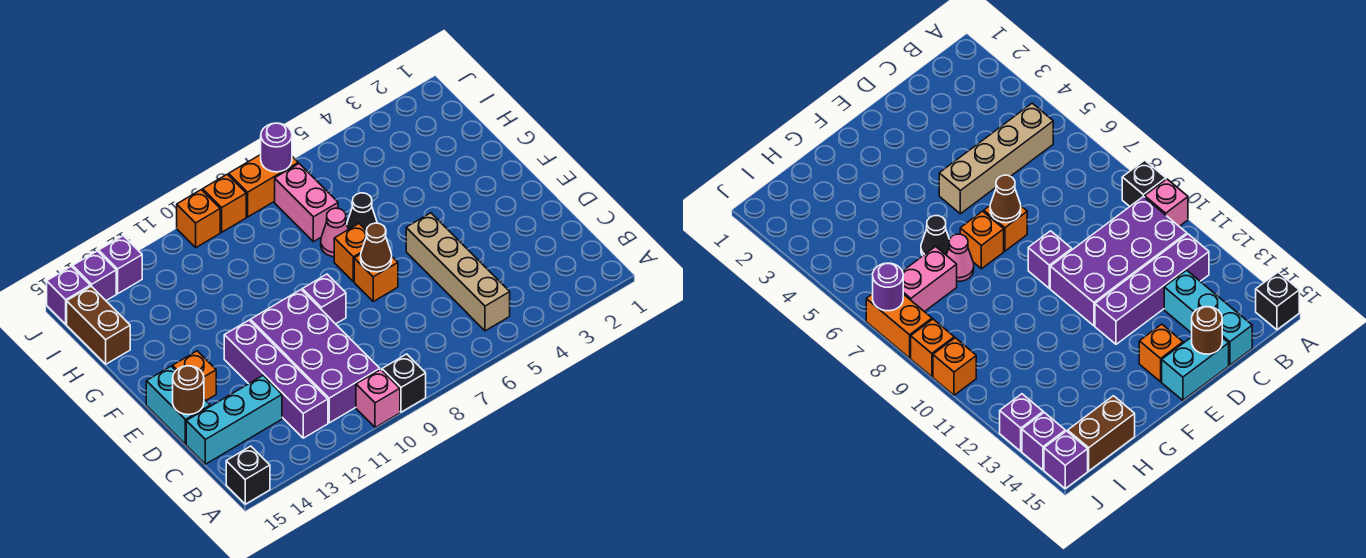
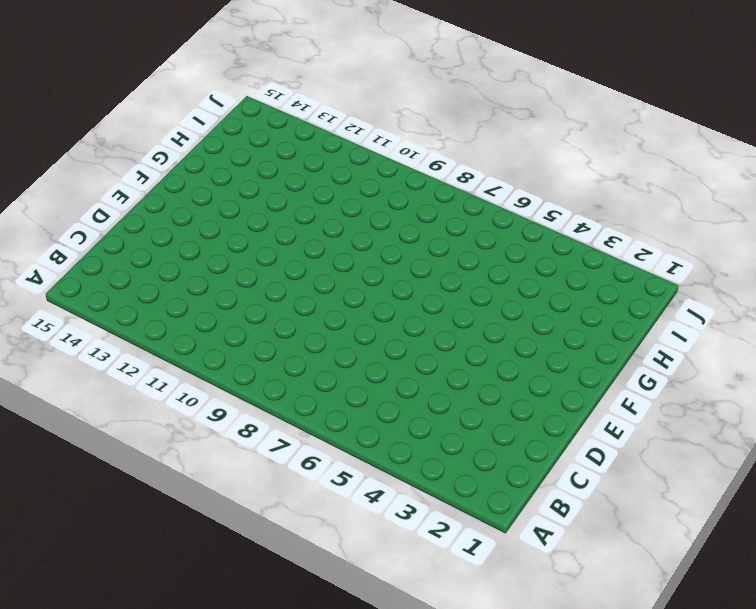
none -> black 1x1 brick [382,354,426,412]
none -> pink 1x1 brick [356,369,400,428]
none -> black 1x1 brick [226,446,270,504]

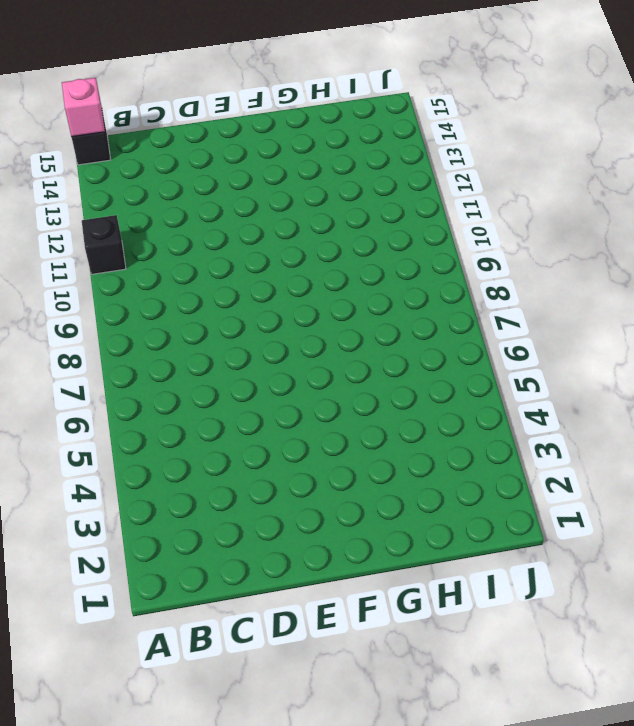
black 1x1 brick [82,215,126,274] -> black 1x1 brick moved to [382,354,426,412]
pink 1x1 brick [62,78,105,137] -> pink 1x1 brick moved to [356,369,400,428]
none -> tan 1x4 brick [406,213,510,331]
none -> purple 2x4 brick [250,290,380,423]
none -> purple 1x4 brick [224,320,328,438]

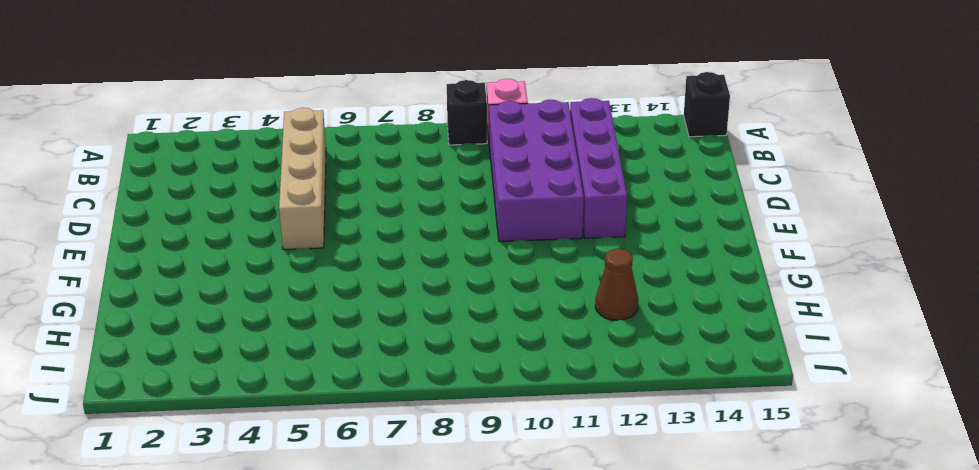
brown 1x1 cone [595,249,638,320] -> brown 1x1 cone moved to [361,223,392,272]
none -> cyan 1x3 brick [186,376,282,464]
none -> cyan 1x2 brick [146,366,210,444]
none -> orange 1x1 brick [354,254,398,301]

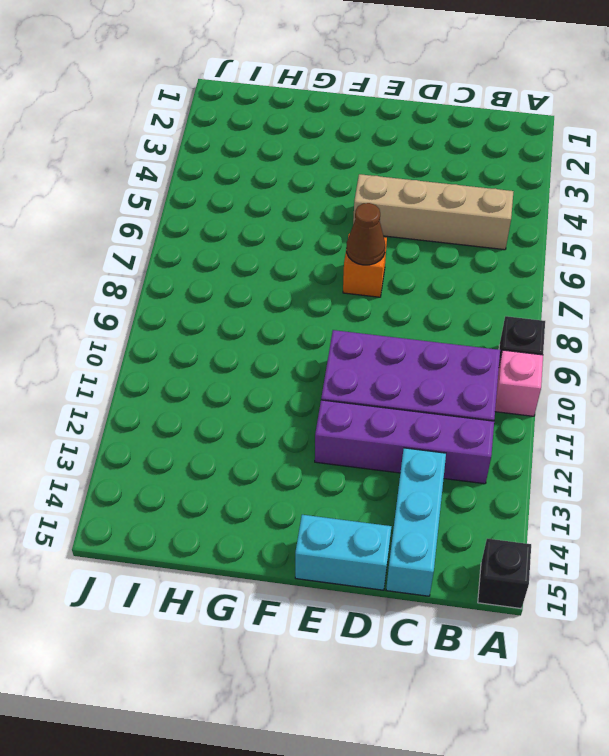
none -> purple 1x1 brick [302,274,346,324]
none -> orange 1x1 brick [172,351,216,400]
none -> orange 1x1 brick [334,224,367,282]

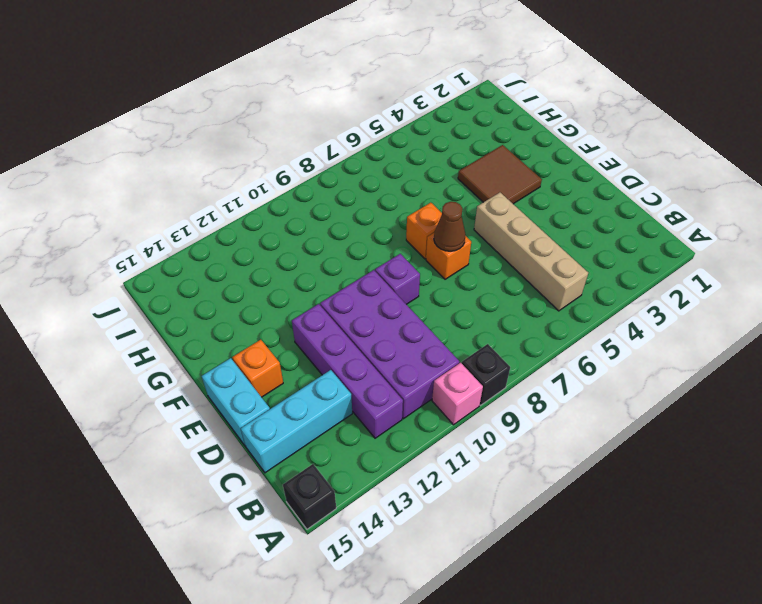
brown 2x2 tile [458,145,542,204] -> none
none -> black 1x1 cone [347,193,377,231]
none -> pink 1x1 cone [321,208,348,257]
none -> pink 1x2 brick [275,164,338,242]

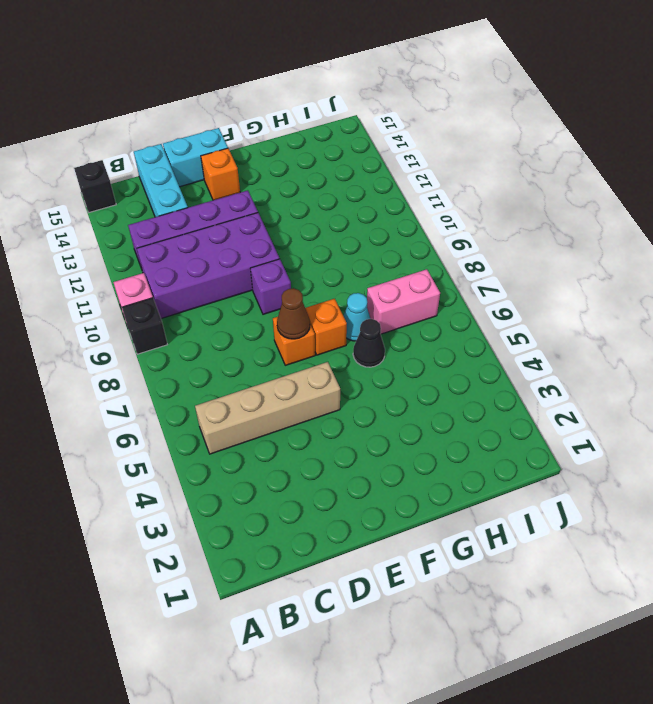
cyan 1x1 cone [344,293,371,341] -> pink 1x1 cone [321,208,348,257]
none -> brown 1x2 brick [67,286,130,364]
none -> orange 1x2 brick [229,155,298,217]
none -> orange 1x1 brick [203,174,246,232]

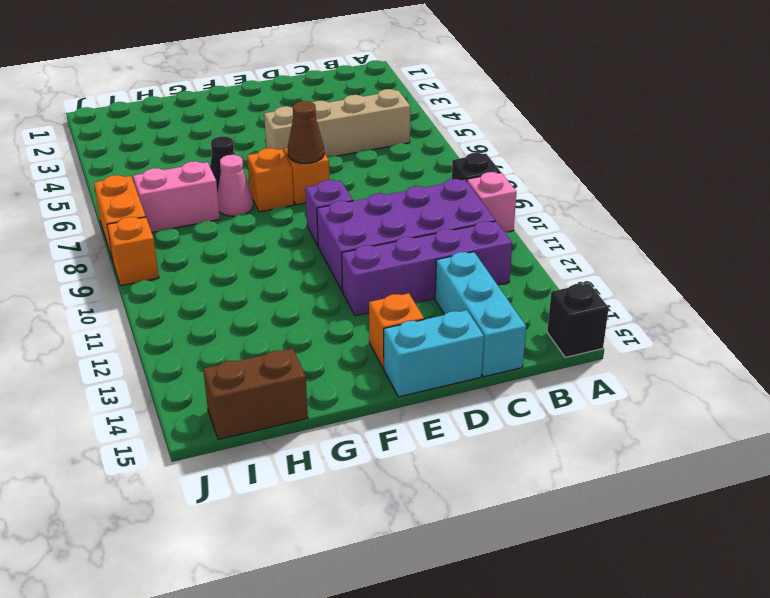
none -> orange 1x1 brick [177,190,220,247]
none -> purple 1x1 brick [99,236,142,294]
none -> purple 1x1 brick [73,251,116,301]

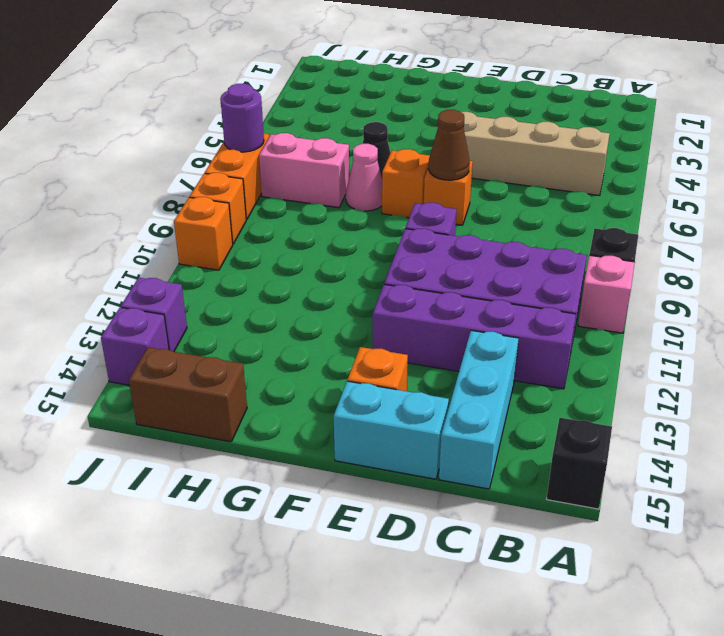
none -> purple 1x1 brick [47,266,90,324]
none -> brown 1x1 round brick [173,366,204,415]

